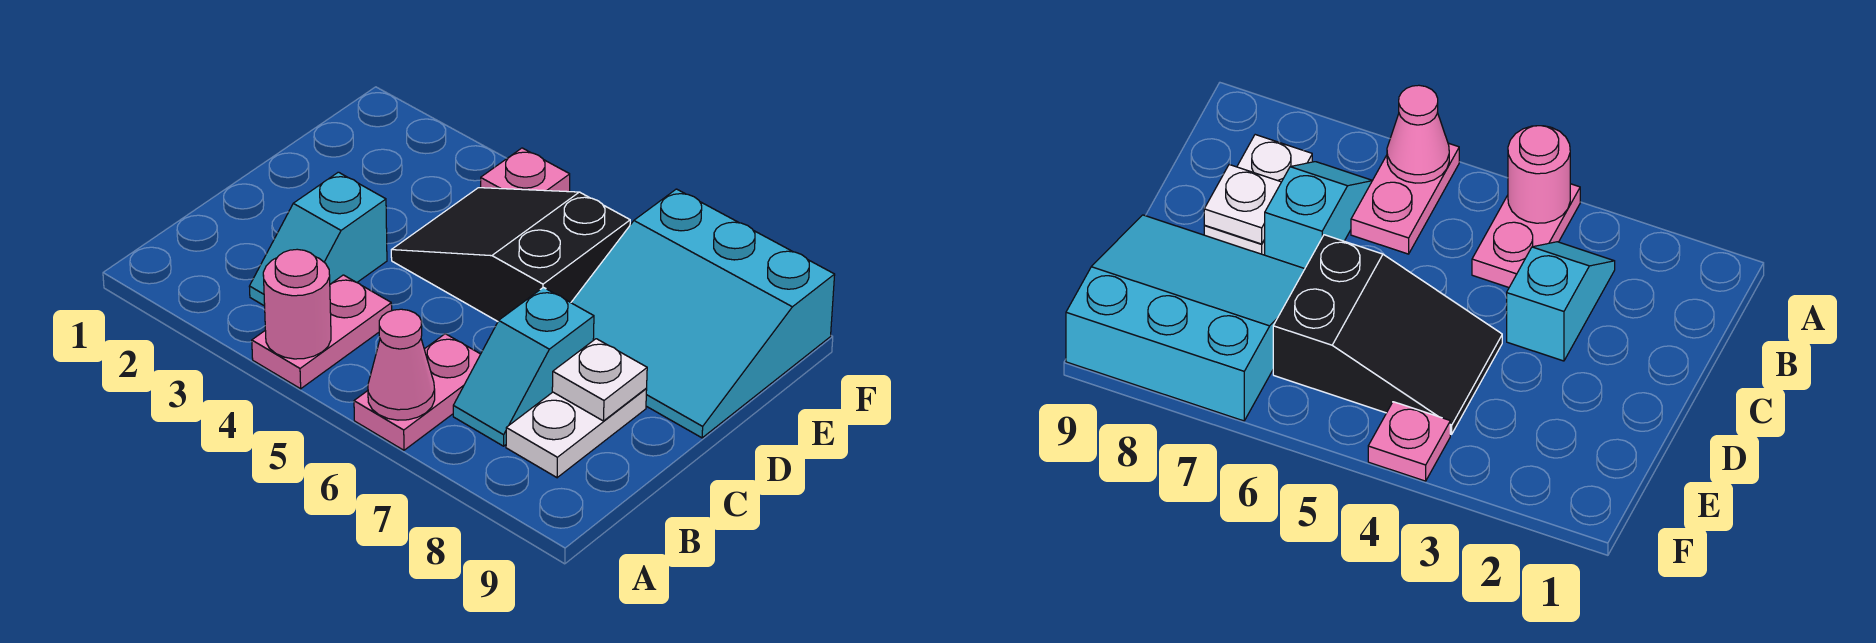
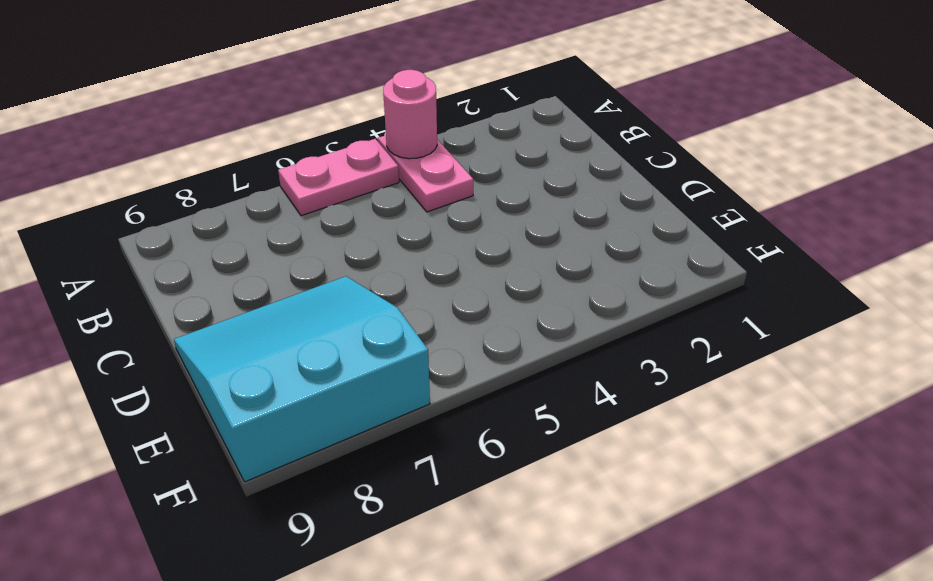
pink 1x2 plate [278,139,399,216] -> pink 1x2 plate turned to [354,334,480,450]
none -> cyan 1x2 slope [249,172,387,306]
none -> cyan 1x2 slope [453,287,594,446]

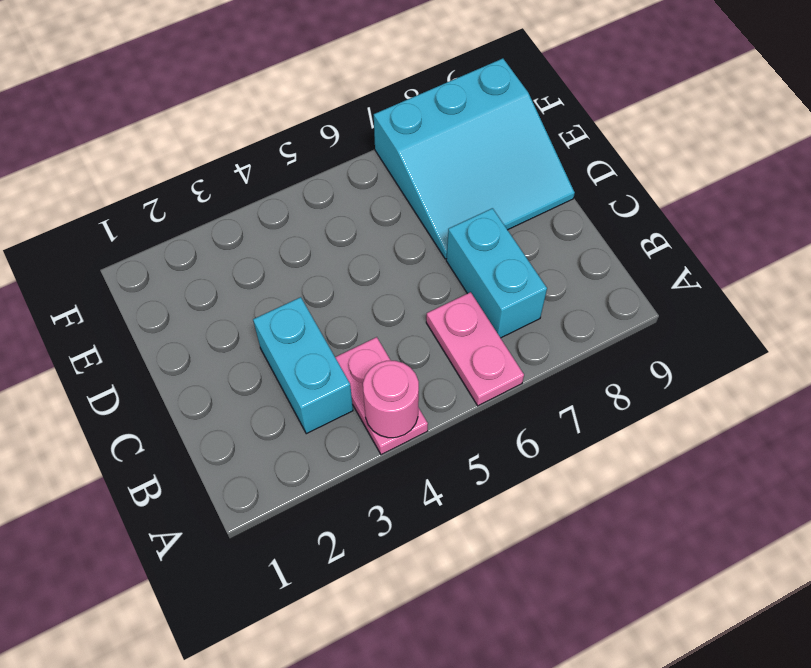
cyan 1x2 brick [253,297,353,434] -> cyan 1x2 slope [249,172,387,306]
cyan 1x2 brick [446,208,547,338] -> cyan 1x2 slope [453,287,594,446]
none -> white 1x2 plate [506,389,647,478]
none -> black 2x3 slope [391,188,630,321]

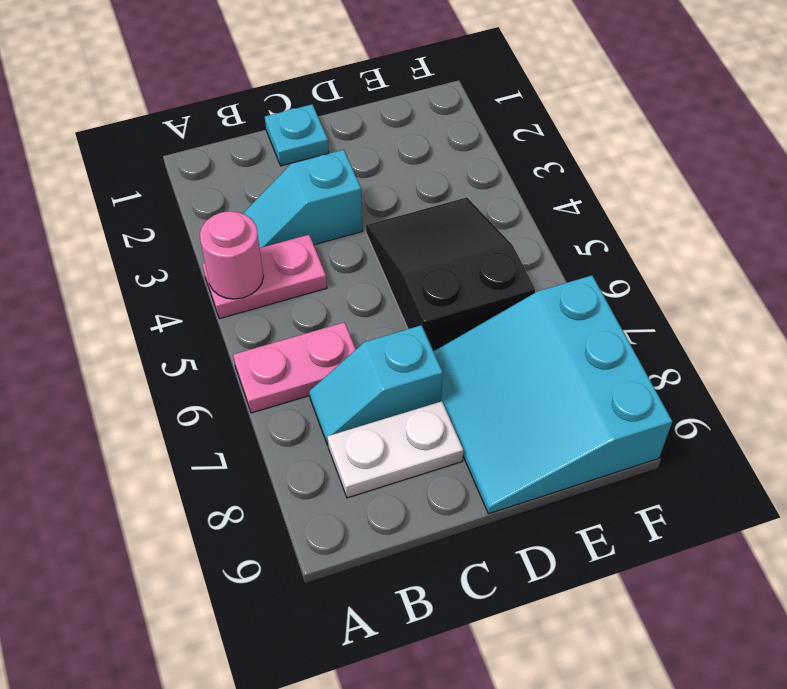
cyan 1x1 plate [265,104,329,166] -> none
none -> pink 1x1 plate [481,148,570,192]
none -> pink 1x1 cone [368,309,435,420]

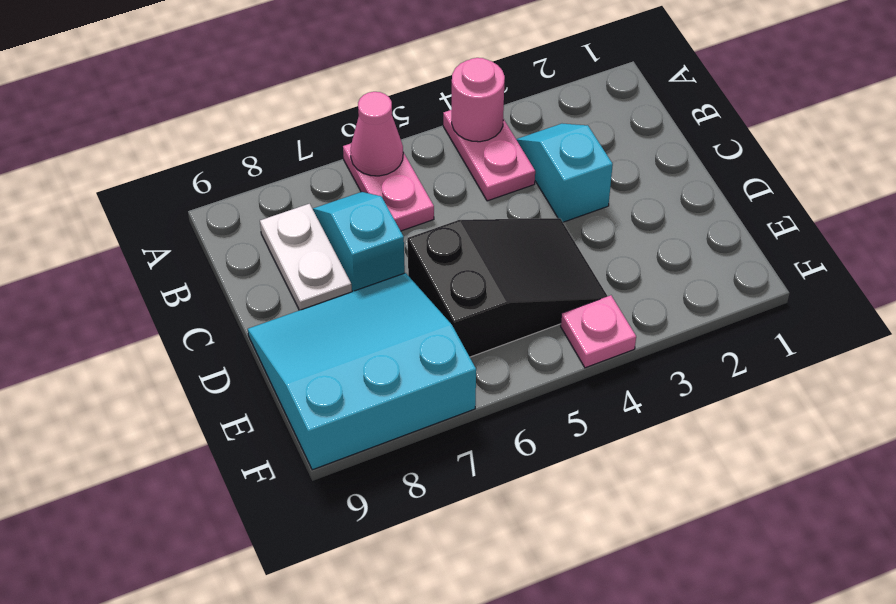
none -> white 1x1 plate [552,339,647,421]

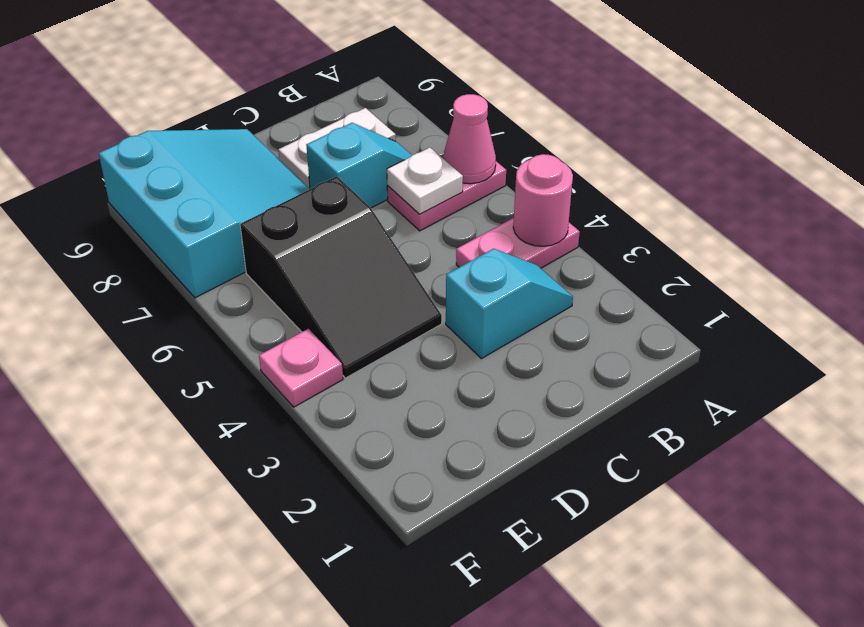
white 1x1 plate [387,147,463,214] -> white 1x1 plate moved to [552,339,647,421]

